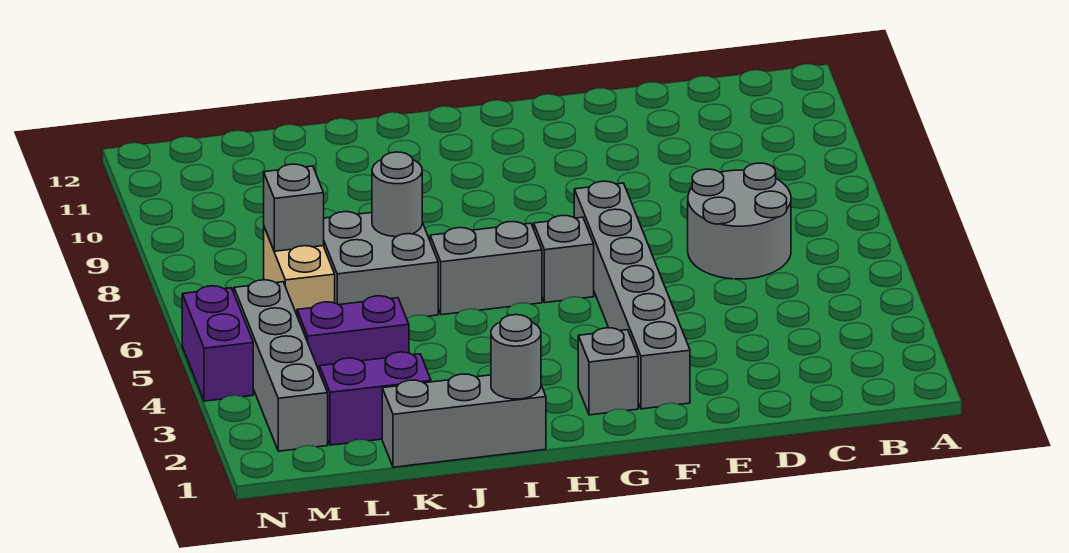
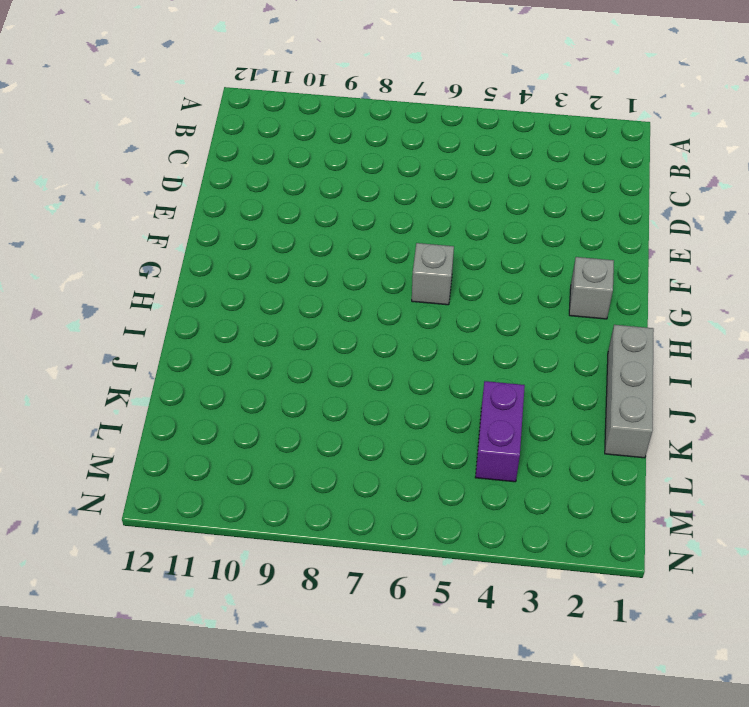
none -> grey 2x2 round brick [688,163,791,279]
none -> grey 1x6 brick [574,181,690,409]
none -> grey 1x2 brick [430,222,542,315]

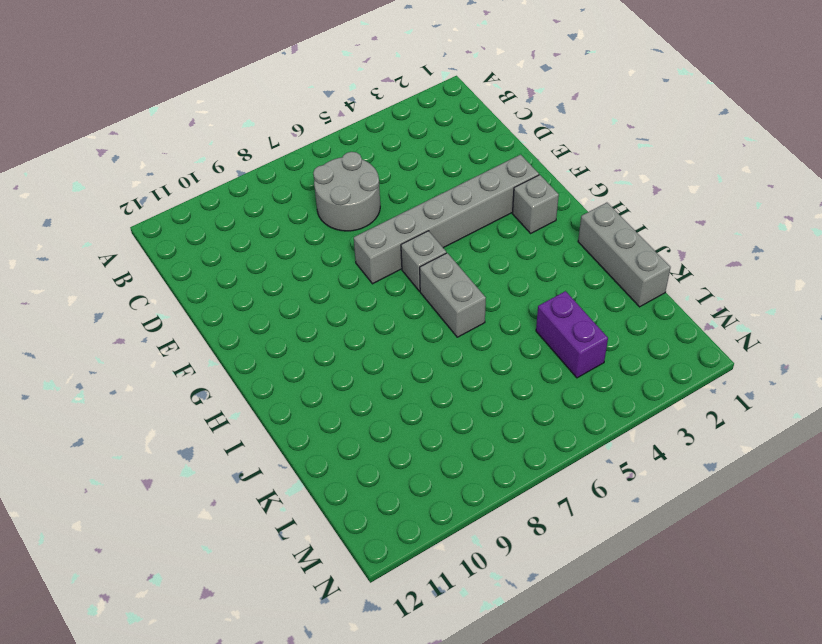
none -> grey 2x2 brick [324,212,438,319]
none -> purple 1x2 brick [319,352,431,445]
none -> tan 1x2 brick [264,227,335,315]

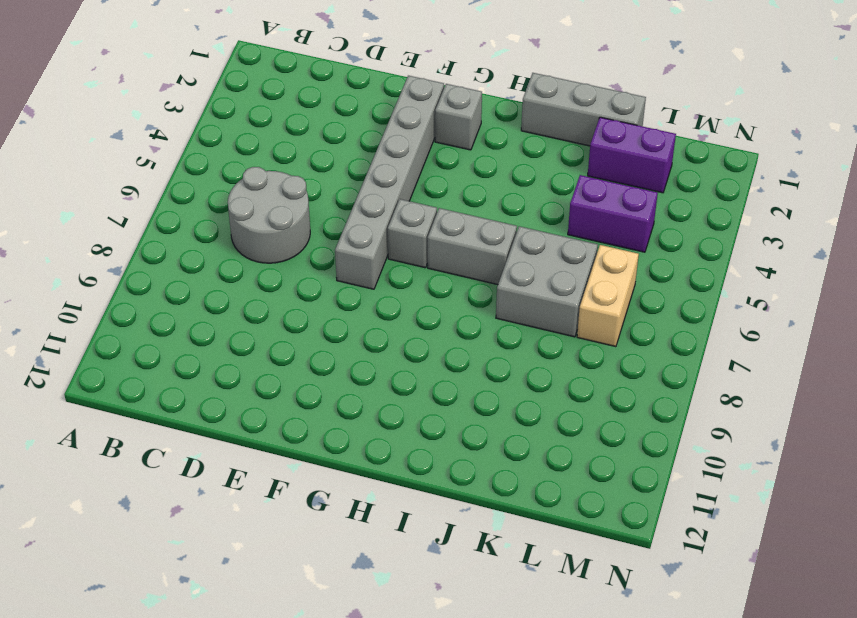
none -> grey 1x4 brick [234,280,328,451]
none -> purple 1x2 brick [182,286,253,401]
none -> grey 1x1 round brick [491,315,541,399]

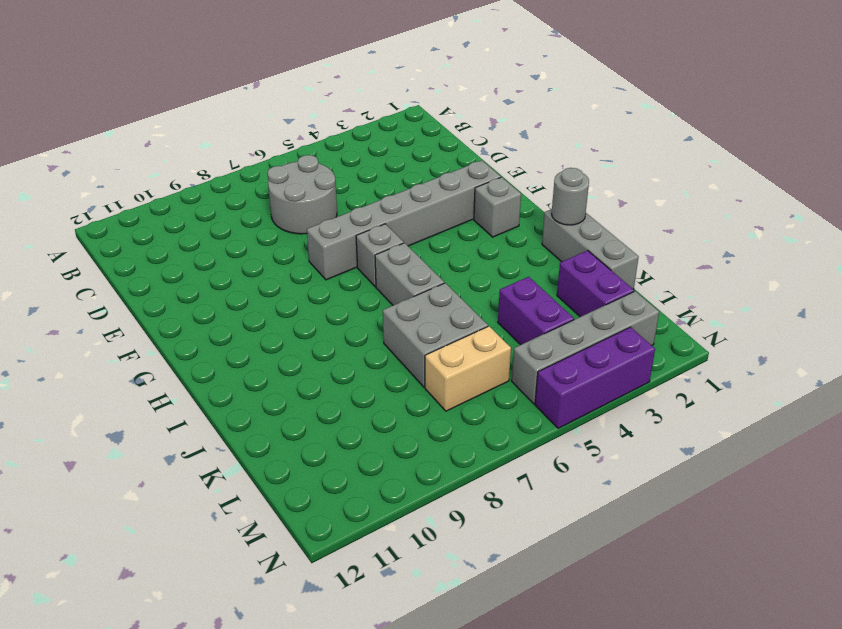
purple 1x3 brick [535,327,655,428] -> purple 1x2 brick [182,286,253,401]
none -> grey 1x1 round brick [372,152,422,237]
none -> grey 1x1 brick [264,164,324,251]

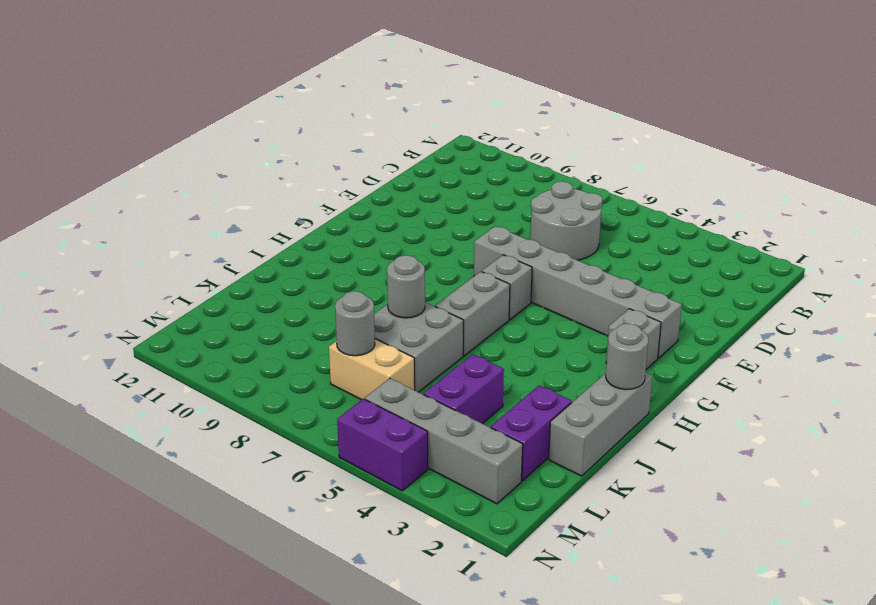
grey 1x1 round brick [335,291,375,356] -> grey 1x1 brick [264,164,324,251]

